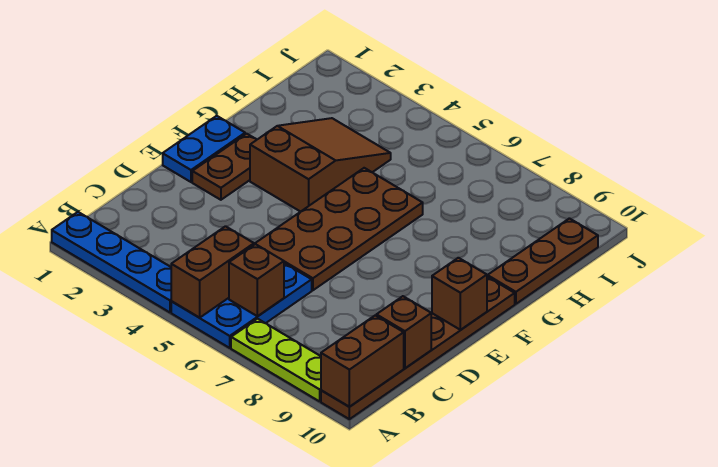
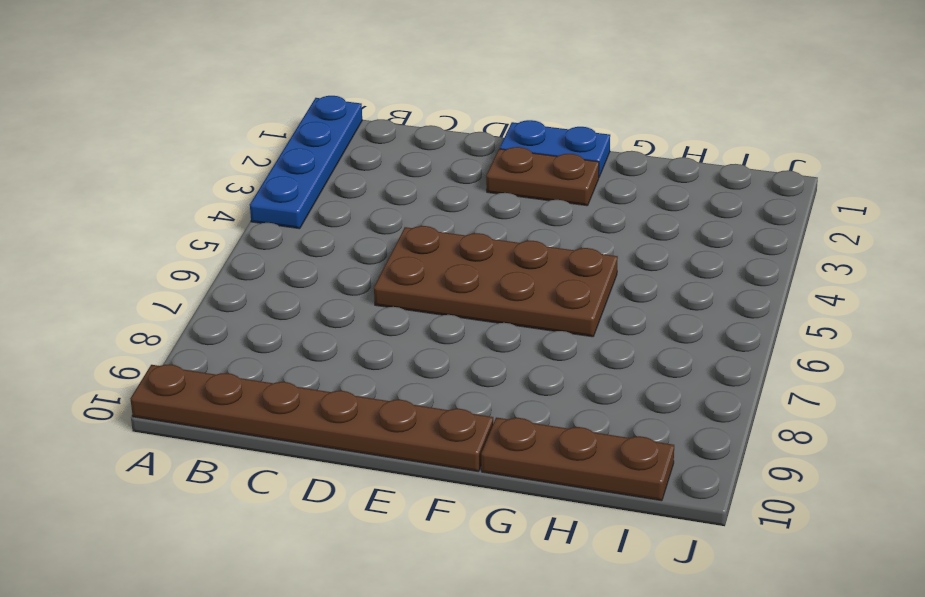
none -> blue 2x3 plate [171,263,312,348]
none -> lime 1x3 plate [231,319,321,401]
none -> brown 2x3 slope [250,118,391,212]

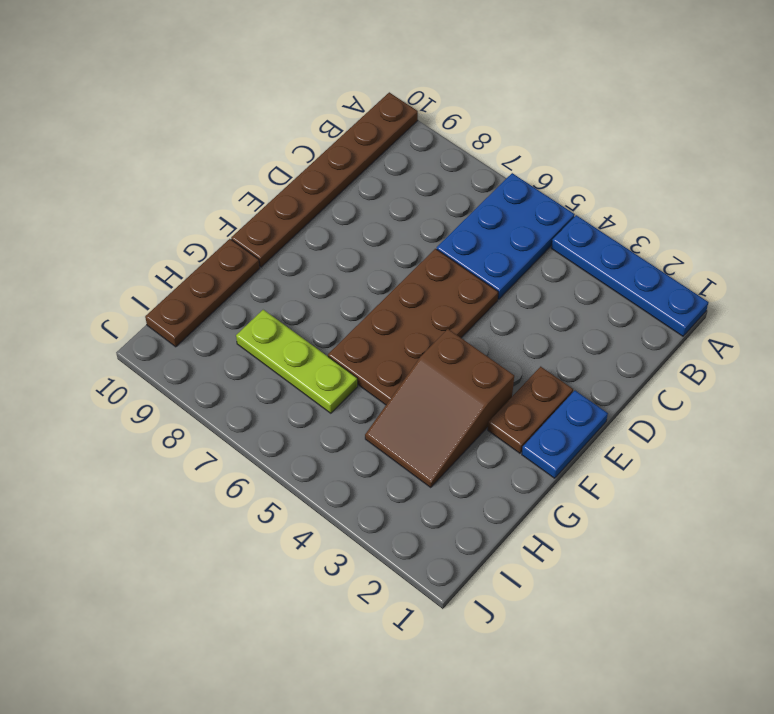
lime 1x3 plate [236,310,358,413] -> lime 1x3 plate moved to [231,319,321,401]
none -> brown 1x2 brick [171,226,254,317]
none -> brown 1x2 brick [321,315,404,407]
none -> brown 1x1 brick [229,244,284,316]

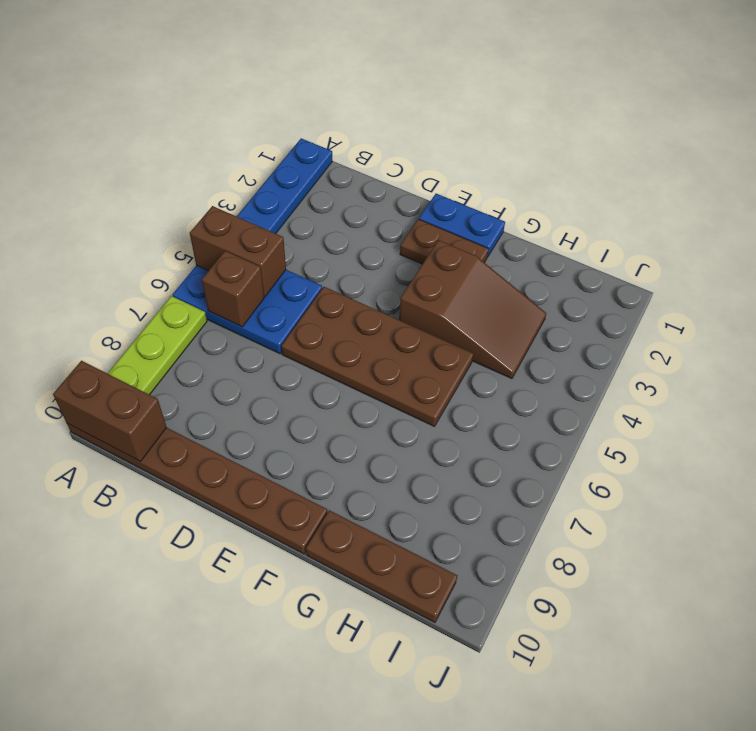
none -> brown 1x1 brick [376,296,431,368]
none -> brown 1x1 brick [432,258,487,330]

